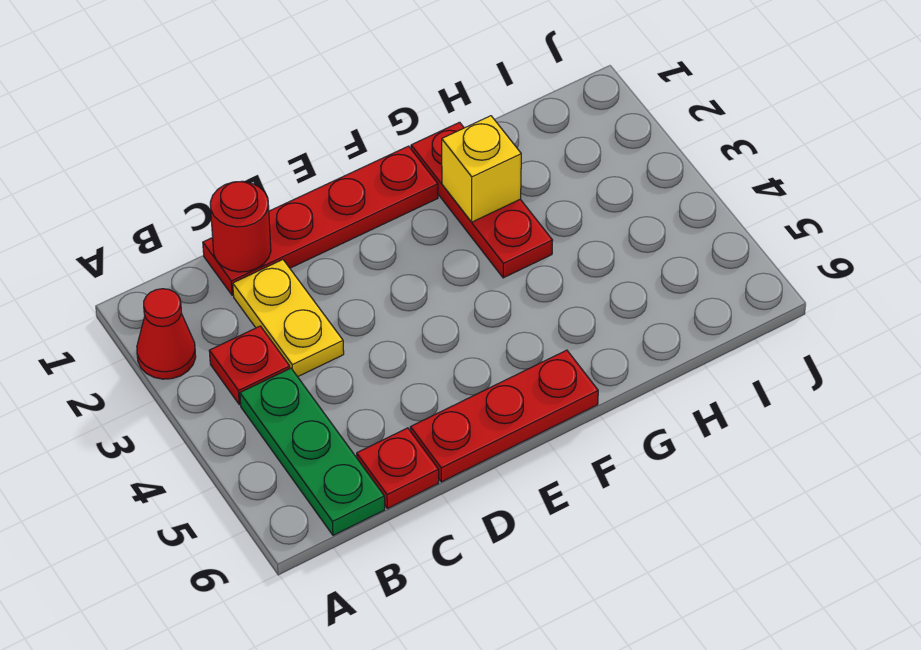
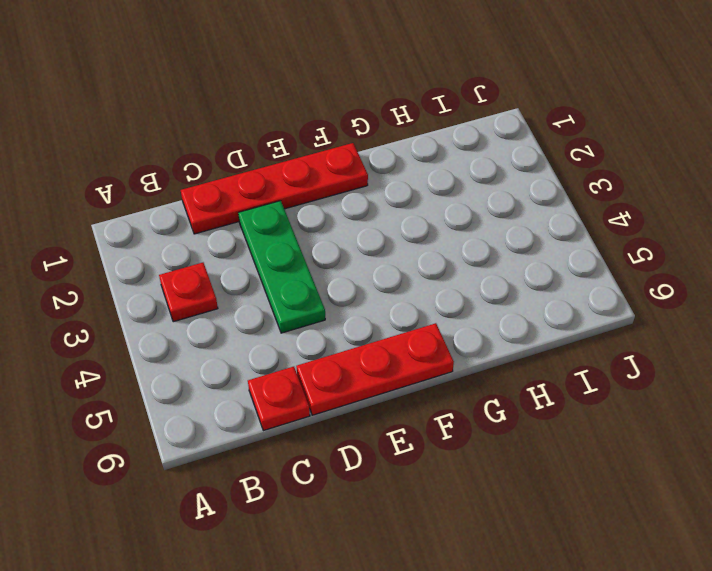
green 1x3 plate [238,201,325,333] -> green 1x3 plate moved to [240,368,385,535]
none -> red 1x1 cone [137,289,196,379]
none -> yellow 1x2 plate [233,260,344,377]

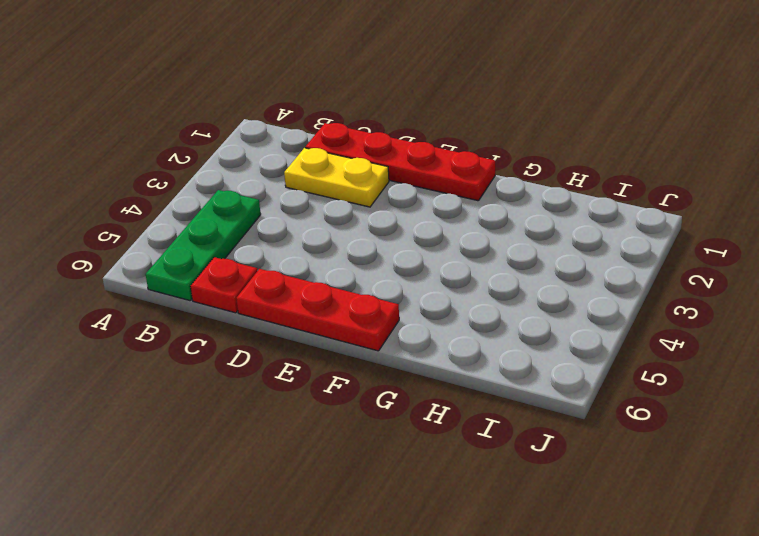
yellow 1x2 plate [284,148,389,207] -> yellow 1x2 plate turned to [233,260,344,377]
none -> red 1x1 cone [137,289,196,379]
none -> red 1x1 plate [209,326,290,405]

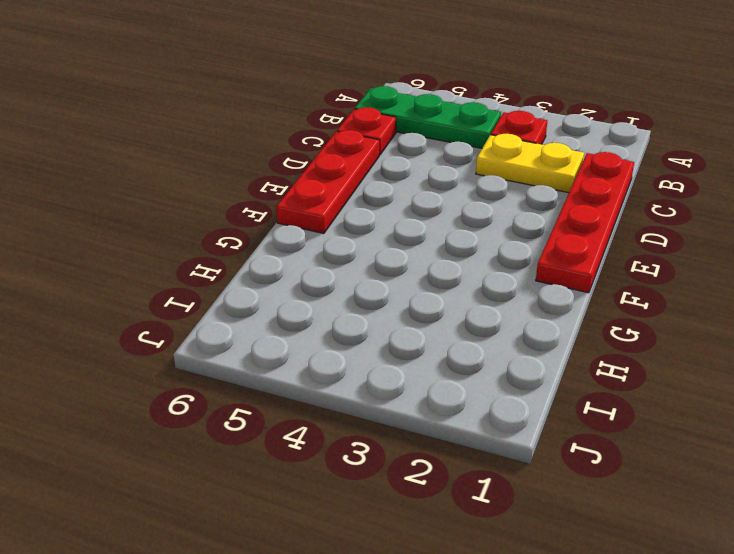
none -> red 1x1 cone [137,289,196,379]
none -> red 1x3 plate [411,122,553,278]

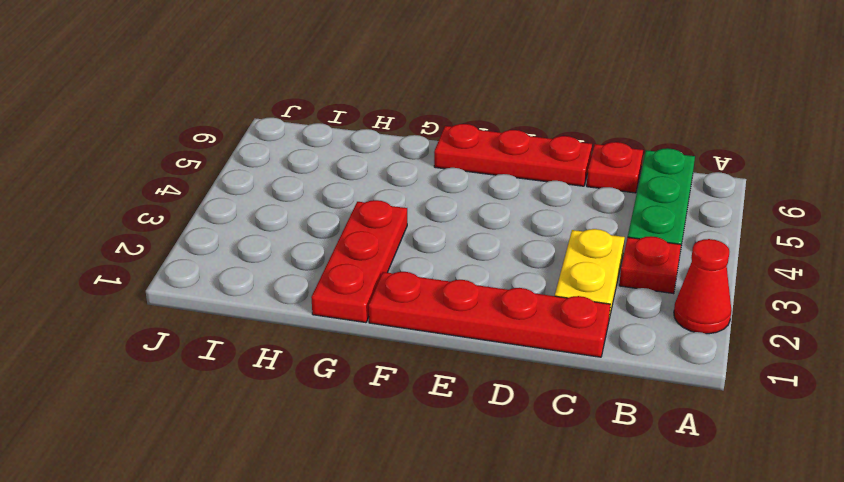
none -> red 1x1 round brick [210,181,271,272]
none -> yellow 1x1 brick [442,116,521,222]

